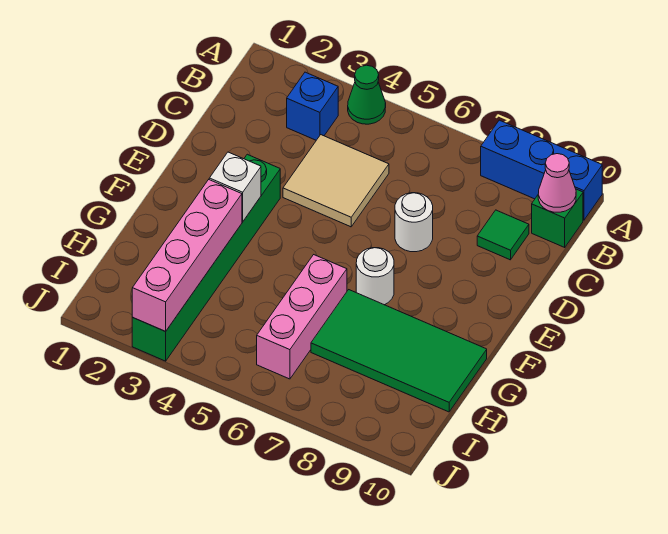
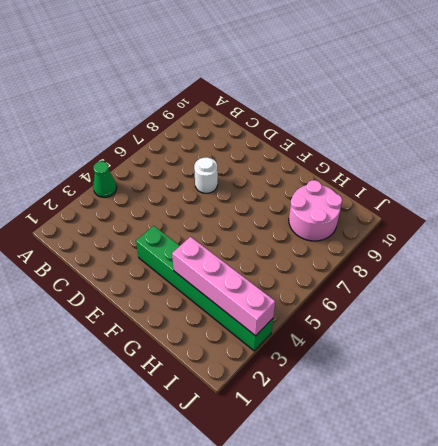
pink 2x2 round brick [289,180,342,241] -> green 2x4 tile [311,290,487,412]
none -> blue 1x3 brick [481,120,602,220]
none -> blue 1x1 brick [287,72,338,140]
none -> green 1x1 brick [532,189,583,247]

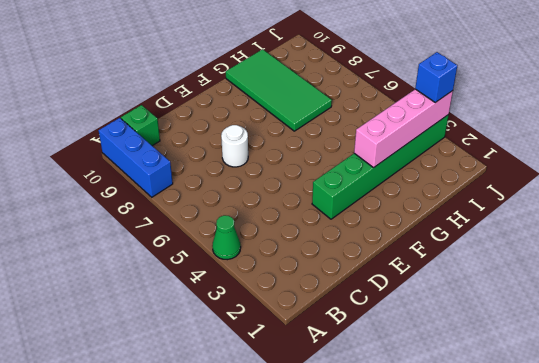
blue 1x1 brick [415,52,457,103] -> blue 1x1 brick moved to [287,72,338,140]
none -> tan 2x2 tile [283,135,389,227]
none -> green 1x1 tile [477,210,529,260]
none -> white 1x1 round brick [356,248,394,305]

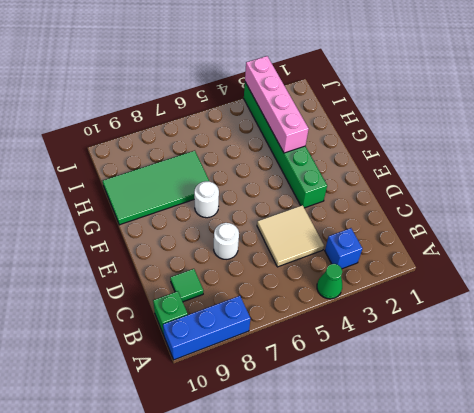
none -> pink 1x3 brick [257,255,347,379]
none -> pink 1x1 cone [538,154,576,212]
none -> white 1x1 brick [209,152,261,222]

